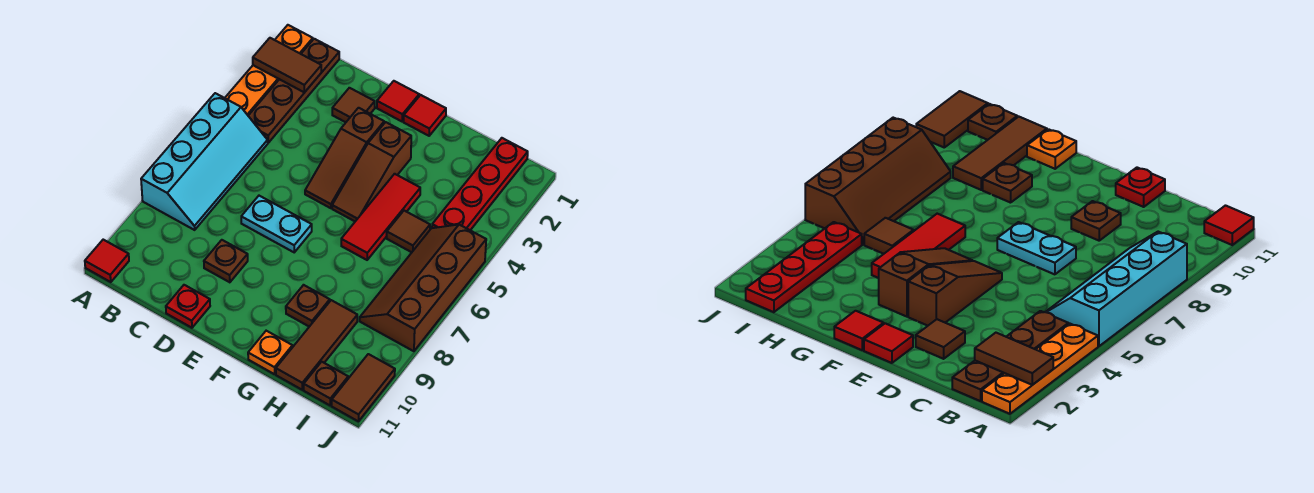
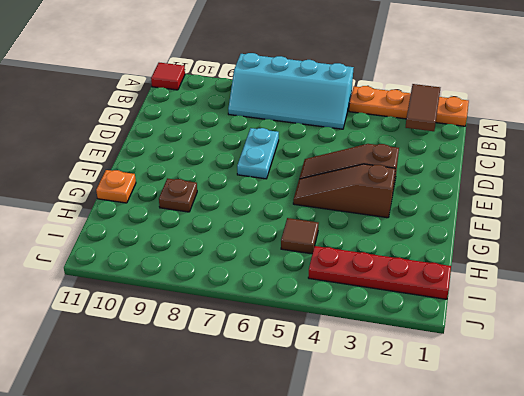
none -> brown 1x4 plate [248,39,339,143]
none -> brown 1x1 tile [332,88,375,122]
none -> brown 1x1 plate [204,240,248,282]

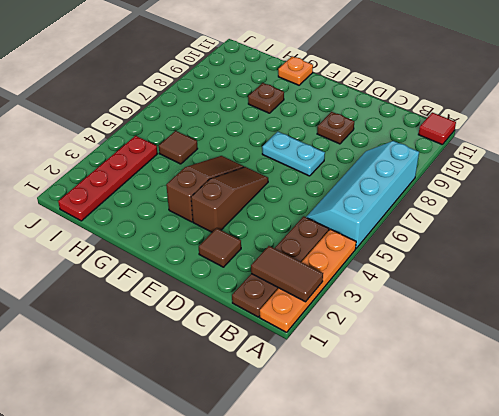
none -> red 1x1 plate [166,285,210,328]
none -> red 1x1 tile [377,81,419,121]
none -> red 1x1 tile [404,95,446,136]

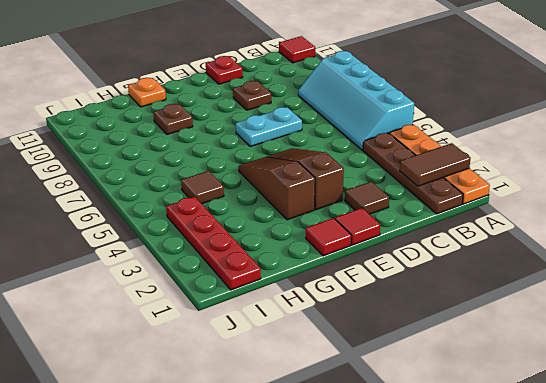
none -> red 1x3 tile [341,174,420,260]
none -> brown 1x3 tile [276,300,357,390]
none -> brown 2x4 slope [360,224,486,351]

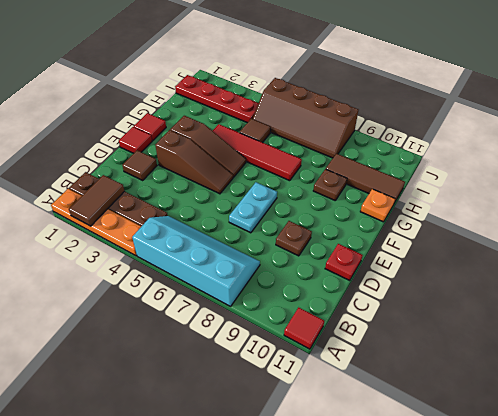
red 1x4 tile [213,124,302,181] -> red 1x3 tile [341,174,420,260]
none -> brown 1x1 plate [304,362,348,405]
none -> brown 1x2 tile [332,354,395,421]

